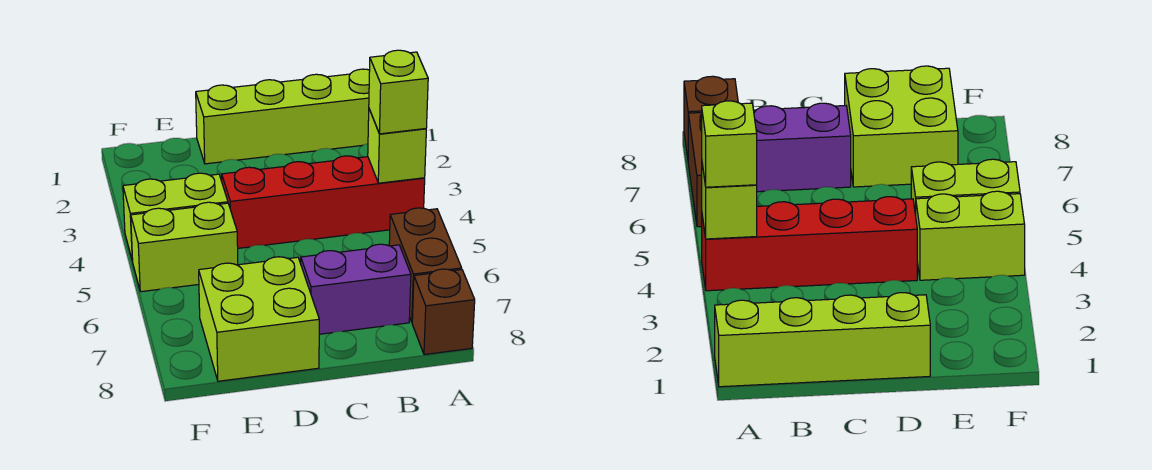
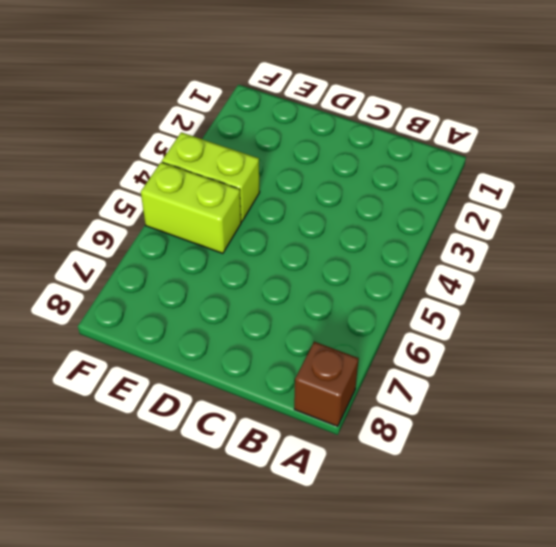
none -> lime 1x4 brick [196,69,370,164]
none -> red 1x4 brick [222,156,425,248]

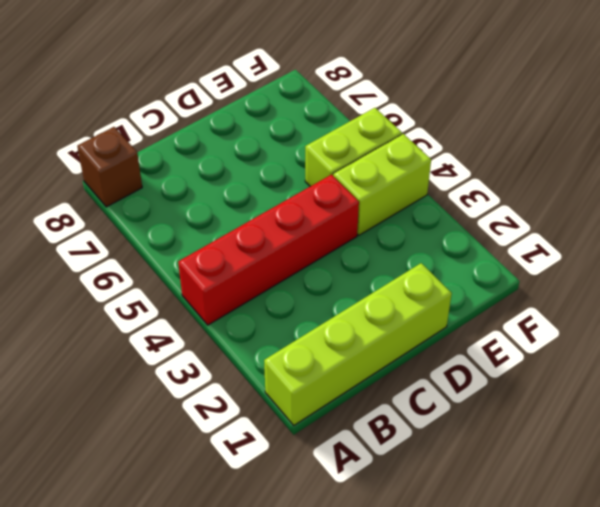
none -> brown 1x2 brick [389,208,462,322]
none -> purple 1x2 brick [301,244,411,334]

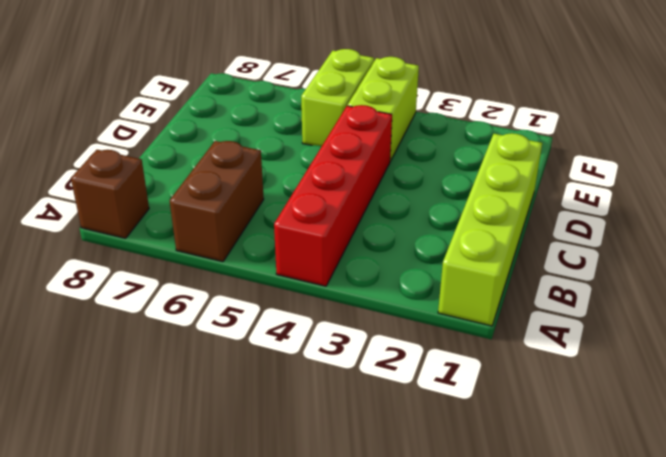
brown 1x2 brick [170,141,264,262] -> brown 1x2 brick turned to [389,208,462,322]
none -> purple 1x2 brick [301,244,411,334]
none -> lime 2x2 brick [199,257,319,381]

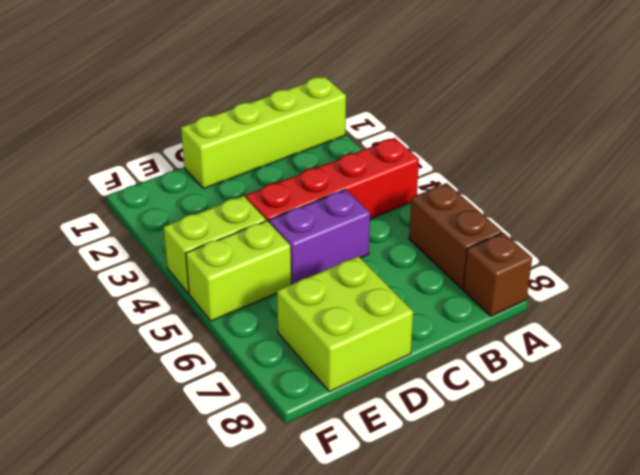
purple 1x2 brick [269,189,370,284] -> purple 1x2 brick moved to [301,244,411,334]
none -> lime 1x1 brick [368,109,426,183]
none -> lime 1x1 brick [369,50,428,134]

